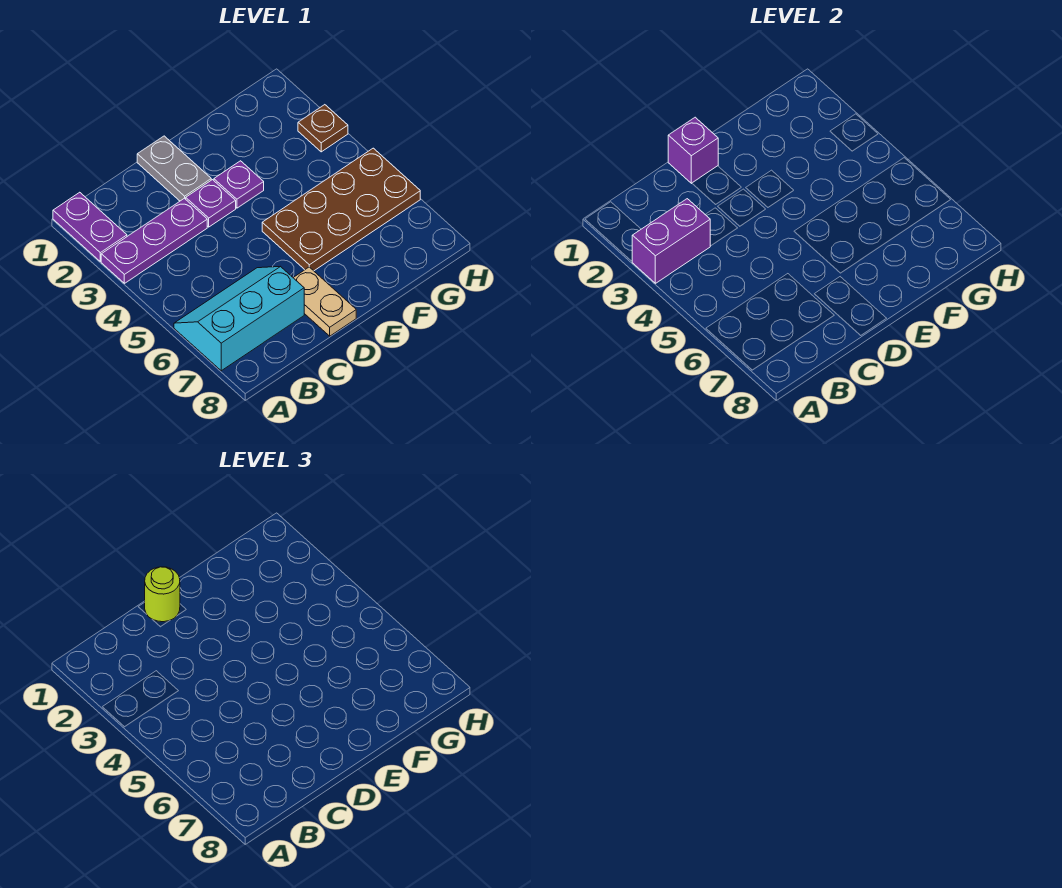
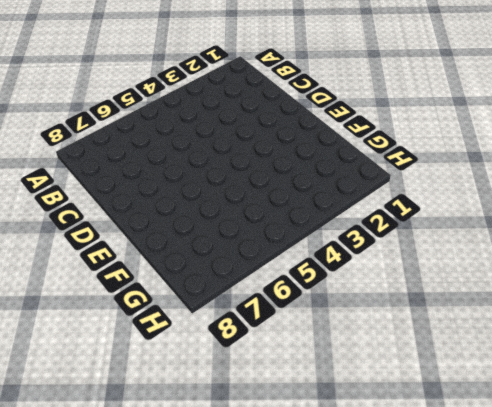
none -> purple 1x2 plate [53,192,127,261]
none -> purple 1x3 plate [101,198,207,283]
none -> cyan 2x3 slope [174,267,304,371]

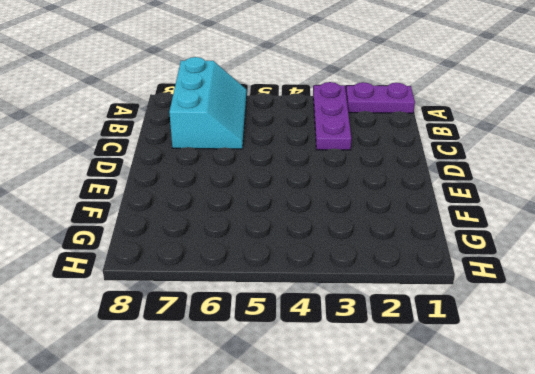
none -> grey 1x2 plate [137,136,211,201]
none -> purple 1x1 plate [186,180,236,227]
none -> tan 1x2 plate [293,267,356,336]

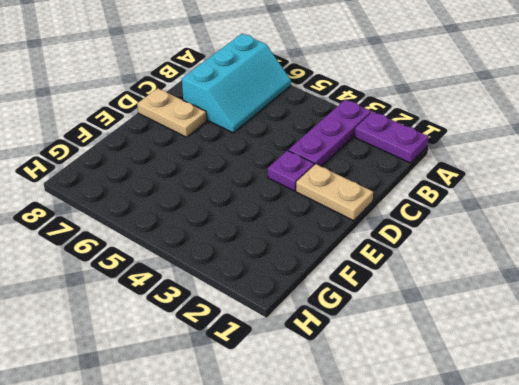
tan 1x2 plate [296,164,373,221] -> grey 1x2 plate [137,136,211,201]
none -> purple 1x1 plate [214,161,264,208]
none -> brown 2x4 plate [262,148,420,271]
none -> brown 1x1 plate [298,105,348,152]

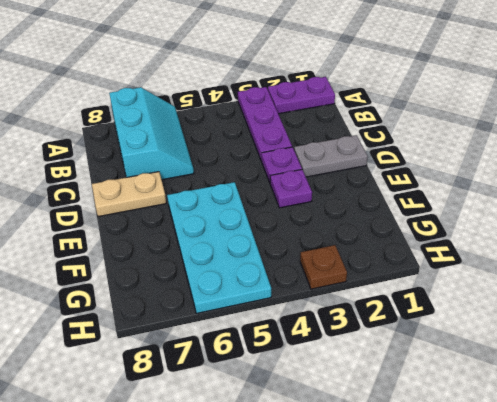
cyan 2x4 plate [167,182,271,313] -> brown 2x4 plate [262,148,420,271]
none -> purple 1x2 brick [632,199,710,283]
none -> purple 1x1 brick [668,117,718,183]
none -> lime 1x1 round brick [145,567,180,622]

